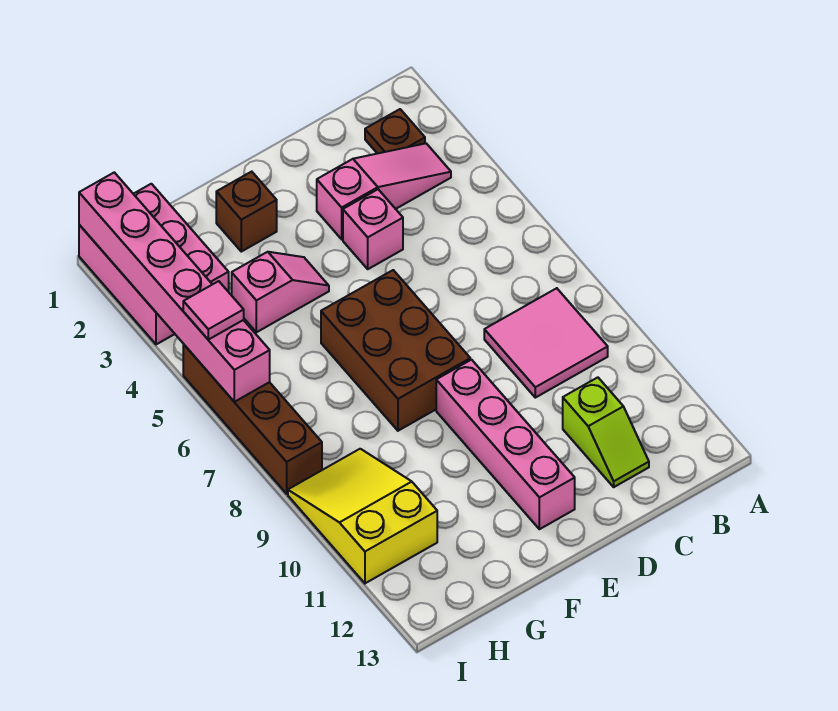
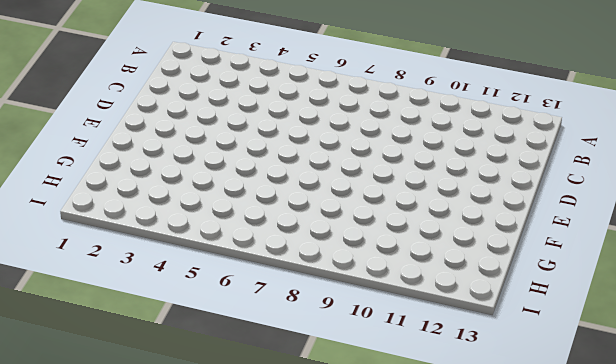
none -> brown 1x1 plate [365,109,425,154]
none -> pink 1x3 slope [317,143,451,239]
none -> pink 2x2 tile [484,288,608,398]

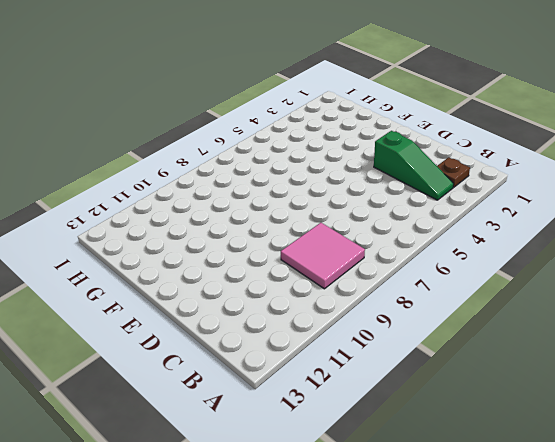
green 1x3 slope [374,131,454,200] -> pink 1x3 slope [317,143,451,239]
none -> lime 1x2 slope [563,377,649,487]
none -> pink 1x1 brick [343,189,403,269]
none -> brown 2x3 brick [321,270,470,431]

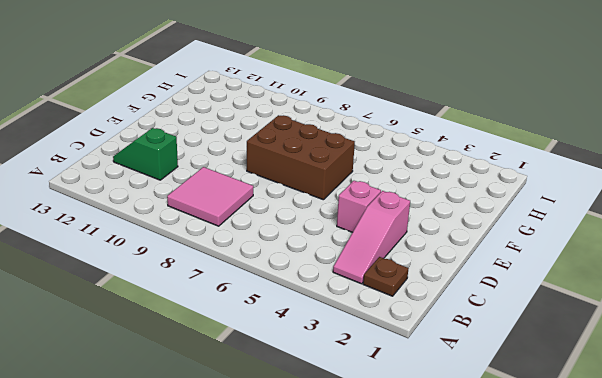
green 1x2 slope [113,128,178,180] -> lime 1x2 slope [563,377,649,487]
none -> pink 1x4 brick [436,360,575,529]
none -> brown 1x1 brick [216,172,277,252]
none -> pink 1x2 slope [232,252,329,332]

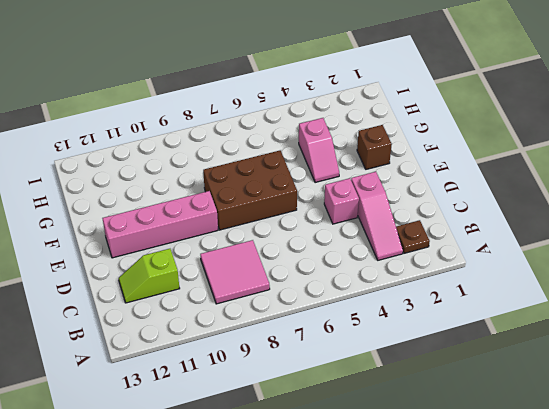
none -> pink 2x3 brick [79,184,229,344]
none -> yellow 2x3 slope [288,449,437,583]
none -> brown 1x4 brick [183,344,322,494]

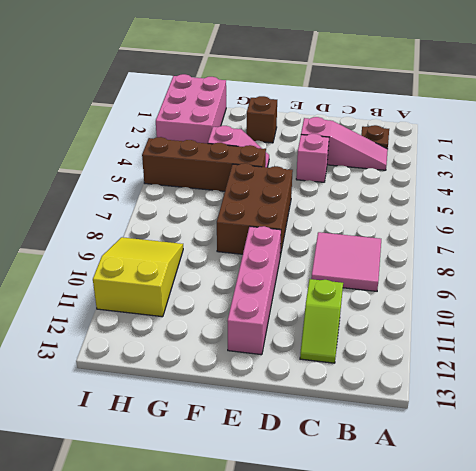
brown 1x4 brick [142,137,266,191] -> brown 1x4 brick turned to [183,344,322,494]
none -> pink 1x6 brick [79,172,270,402]
none -> pink 1x1 tile [183,281,244,340]

